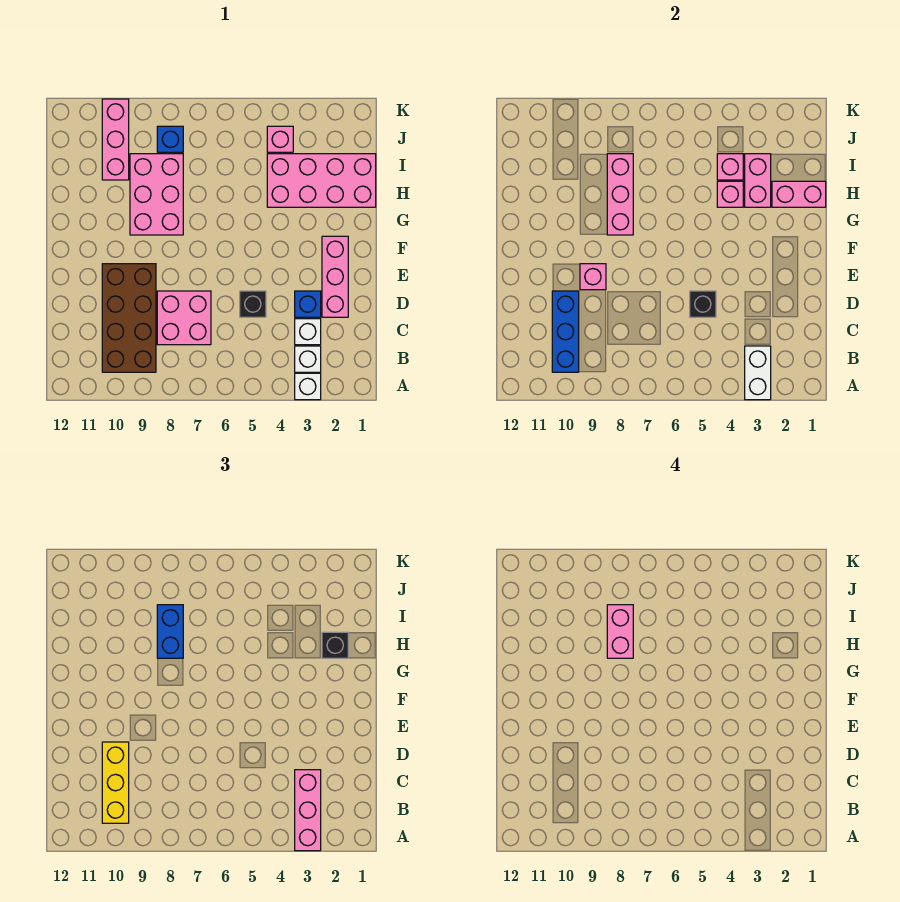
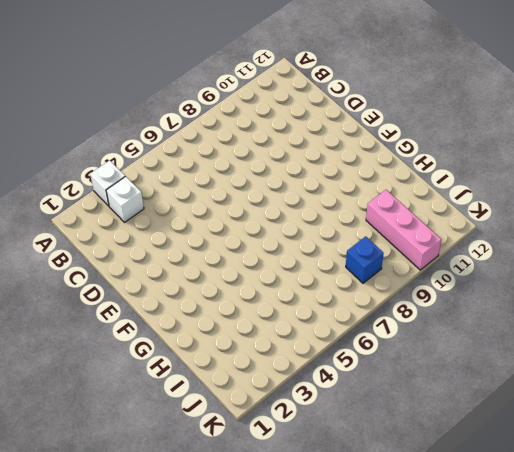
none -> brown 2x4 brick [102,264,156,372]
none -> white 1x1 brick [295,319,321,345]
none -> pink 2x2 brick [157,291,211,345]

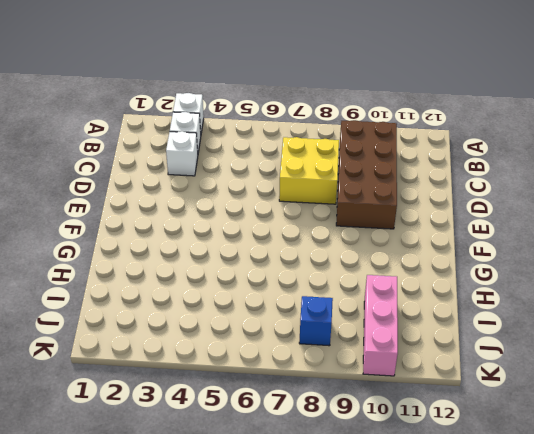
yellow 2x2 brick [279,137,339,204] -> pink 2x2 brick [157,291,211,345]
none -> pink 1x3 brick [322,236,348,317]
none -> blue 1x1 brick [295,291,321,317]
none -> black 1x1 brick [240,291,266,317]

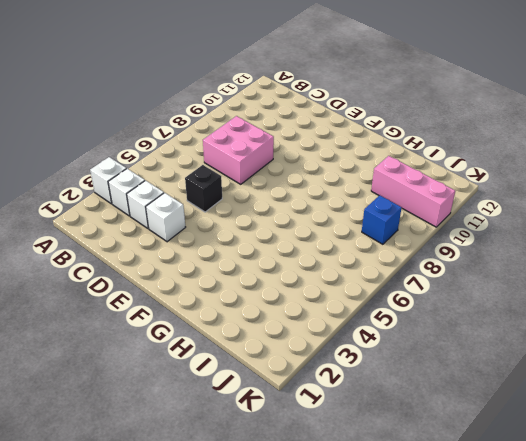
white 1x1 brick [146,193,186,242] -> blue 1x1 brick [295,291,321,317]
none -> brown 2x4 brick [102,264,156,372]
none -> pink 1x3 brick [322,236,348,317]
none -> pink 2x3 brick [130,154,183,235]

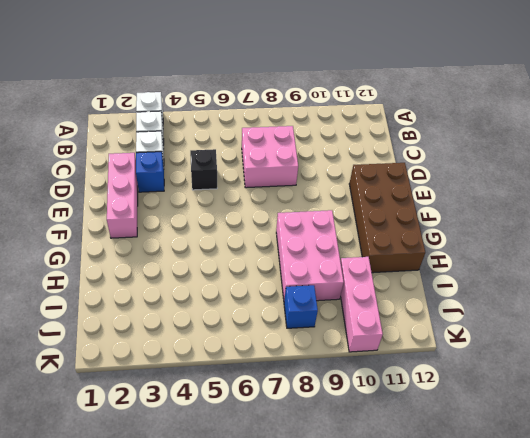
brown 2x4 brick [349,163,425,273] -> brown 2x4 brick moved to [102,264,156,372]
none -> pink 2x4 brick [267,154,376,207]
none -> pink 1x1 brick [267,126,293,152]
none -> white 1x2 brick [745,346,771,400]

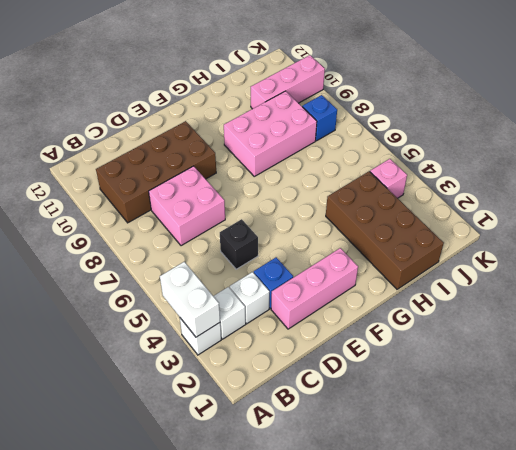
white 1x2 brick [160,262,220,337] -> white 1x2 brick turned to [745,346,771,400]
brown 2x4 brick [326,171,444,289] -> pink 2x4 brick [267,154,376,207]
none -> blue 1x3 brick [552,291,579,372]
none -> black 1x1 brick [690,291,716,317]
none -> pink 1x1 brick [580,264,606,290]

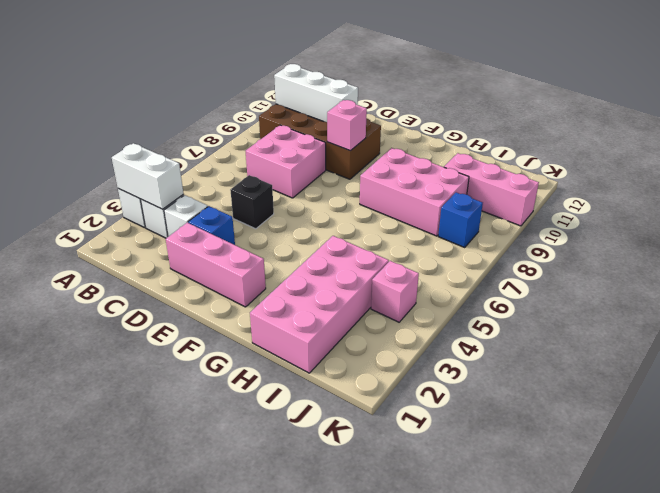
white 1x3 brick [274,64,358,122] -> blue 1x3 brick [552,291,579,372]
none -> black 1x1 brick [690,291,716,317]
none -> pink 1x3 brick [607,154,633,235]
none -> pink 1x2 brick [772,181,826,207]

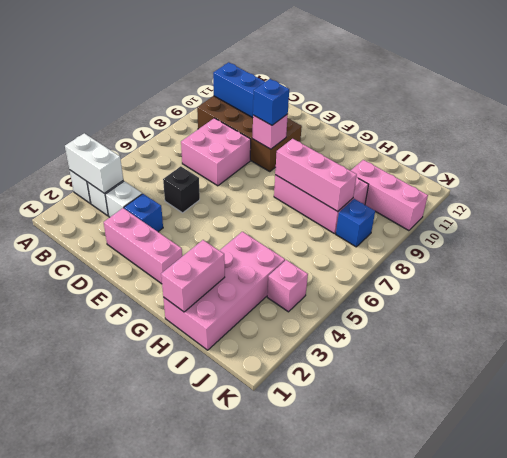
blue 1x1 brick [253,79,289,125] -> none
none -> black 1x1 brick [690,291,716,317]
none -> pink 1x2 brick [745,154,771,207]
none -> pink 1x1 brick [717,181,743,207]

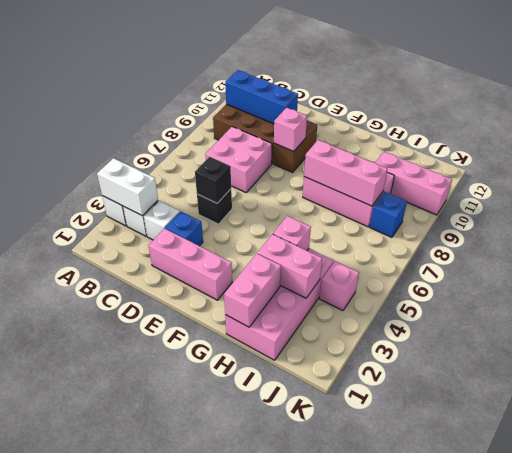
none -> pink 1x1 brick [717,154,743,180]
none -> pink 1x3 brick [295,770,321,851]
none -> yellow 1x3 brick [102,742,129,823]

